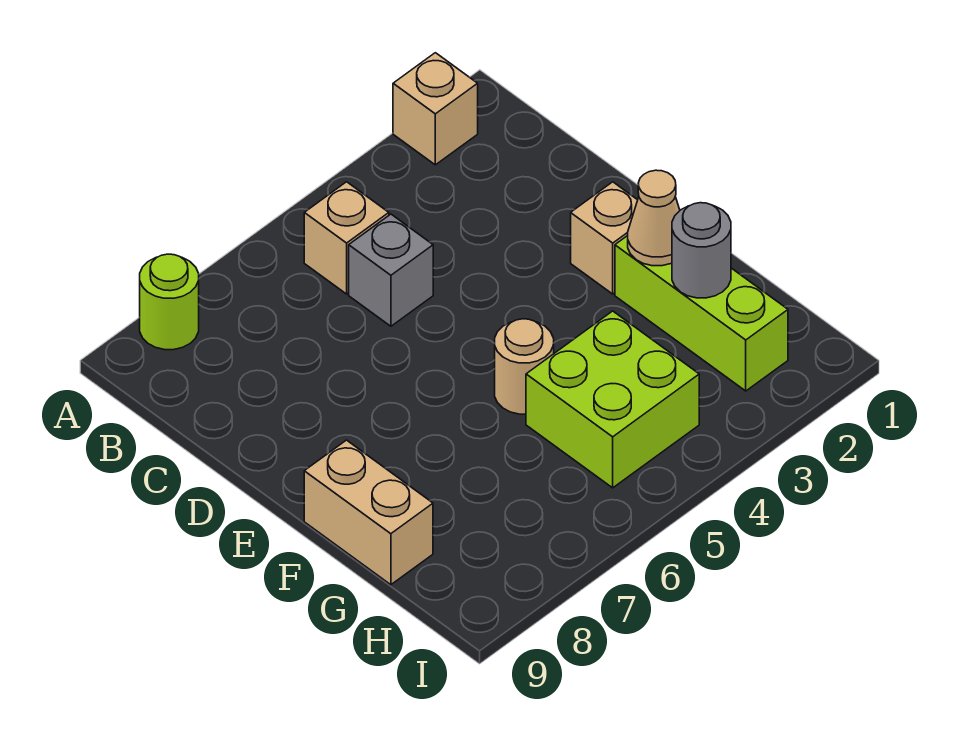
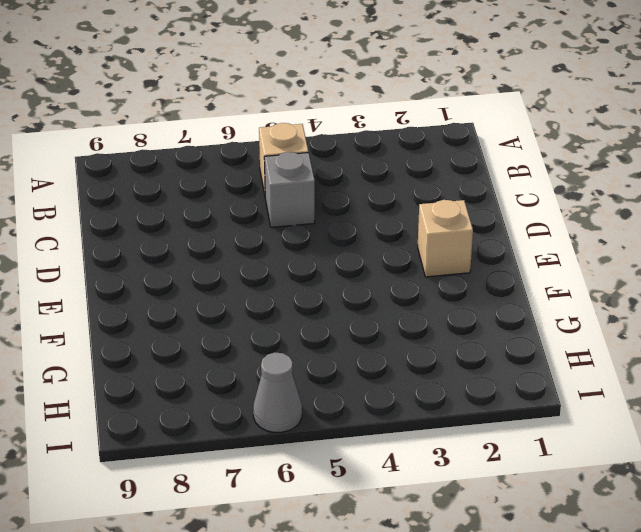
grey 1x1 cone [253,353,302,432] -> none
none -> tan 1x1 brick [393,53,478,165]
none -> lime 1x1 round brick [140,254,199,350]

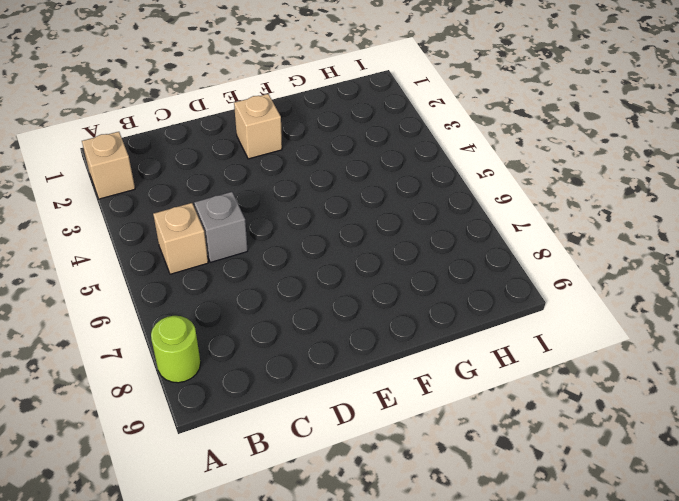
none -> lime 1x3 brick [615,236,788,391]
none -> tan 1x1 round brick [495,319,554,414]

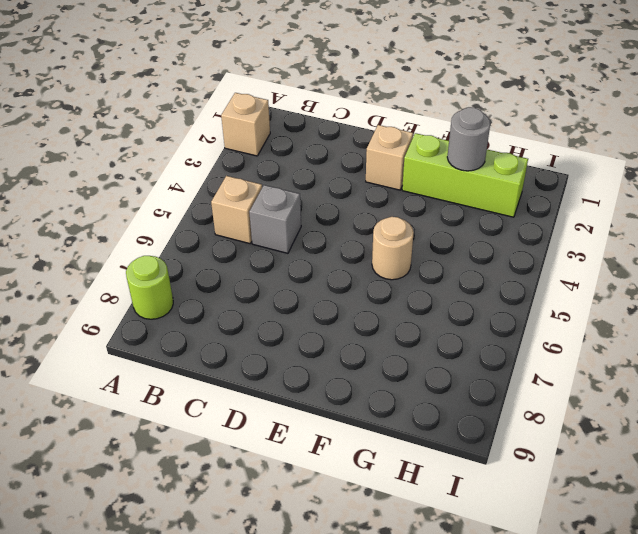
none -> tan 1x2 brick [304,440,433,585]
none -> lime 2x2 brick [526,311,699,488]

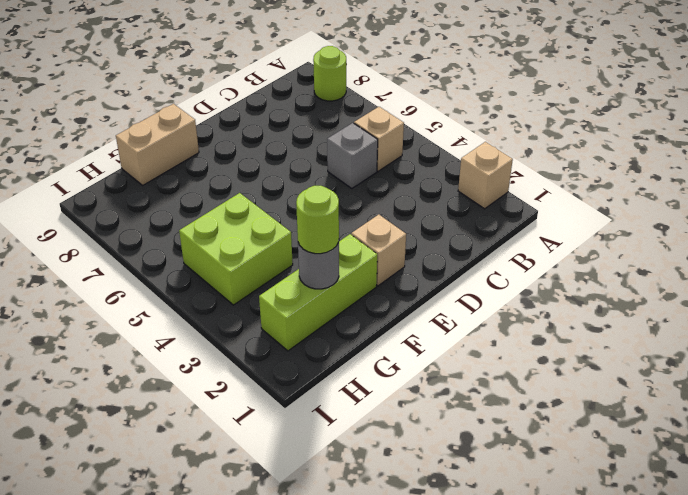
lime 1x1 round brick [296,186,339,254] -> none
none -> tan 1x1 round brick [495,319,554,414]
none -> tan 1x1 cone [628,170,680,266]

